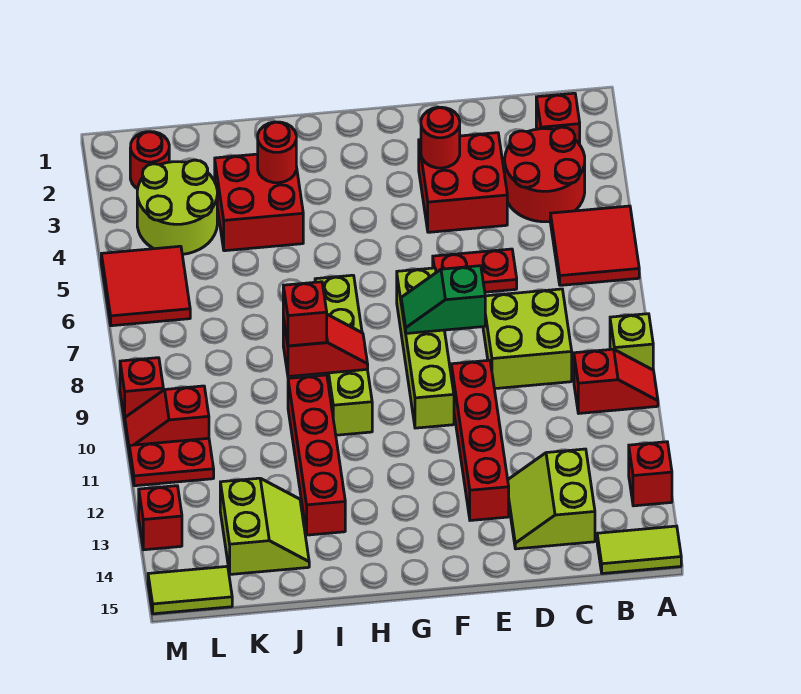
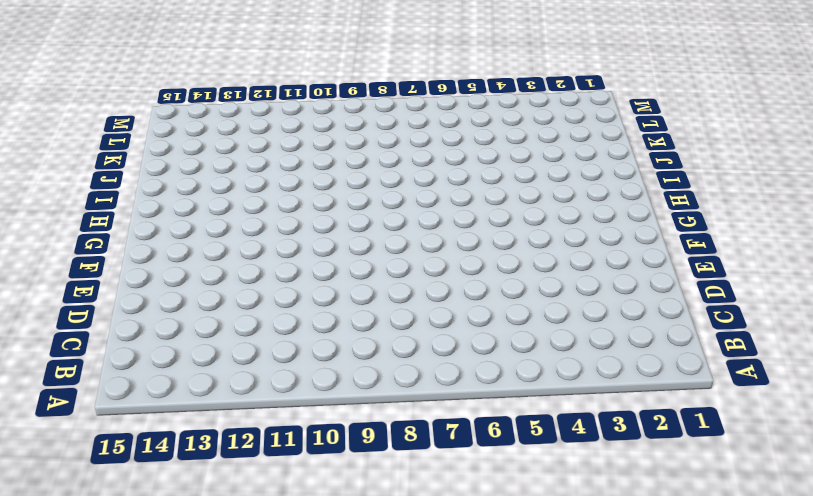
none -> red 2x2 tile [550,206,639,285]
none -> lime 1x1 brick [610,314,653,370]
none -> red 1x2 slope [574,349,658,413]
none -> red 1x1 brick [629,442,672,506]

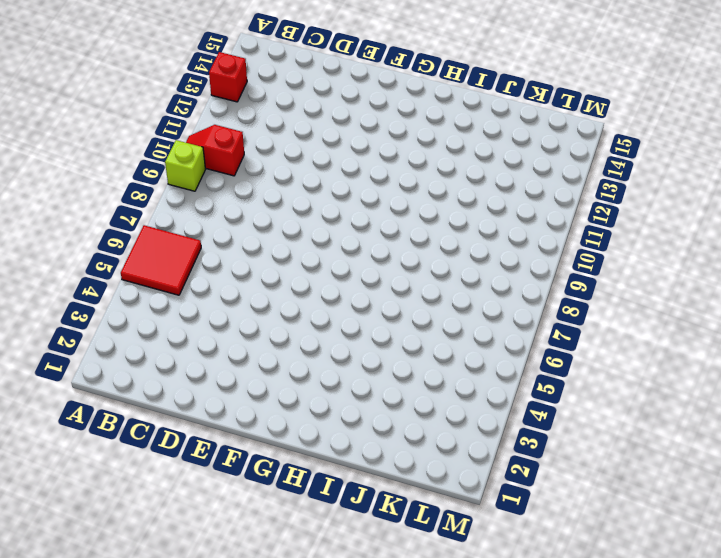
none -> lime 1x2 tile [597,526,681,574]
none -> red 1x1 brick [536,93,580,144]
none -> red 2x2 round brick [505,127,585,222]
none -> lime 2x2 brick [483,289,572,389]

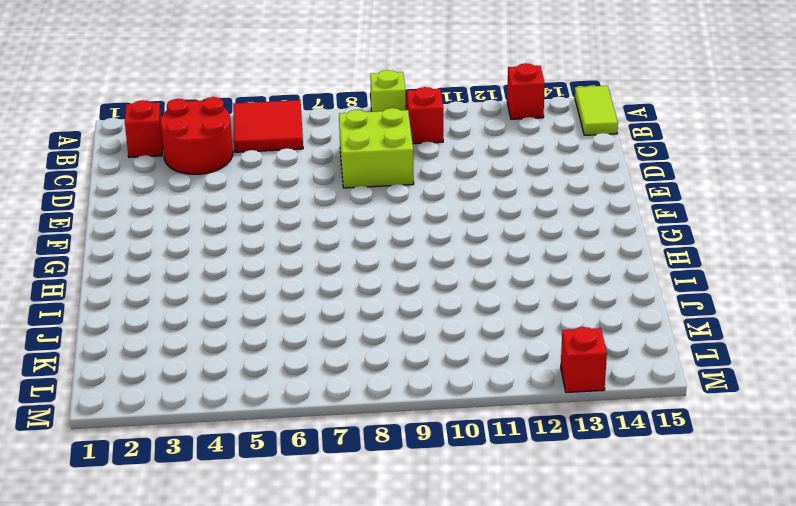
none -> lime 2x2 slope [508,449,595,549]
none -> red 2x2 brick [419,133,507,232]
none -> red 1x2 plate [433,249,517,292]
none -> red 1x4 brick [451,360,509,521]

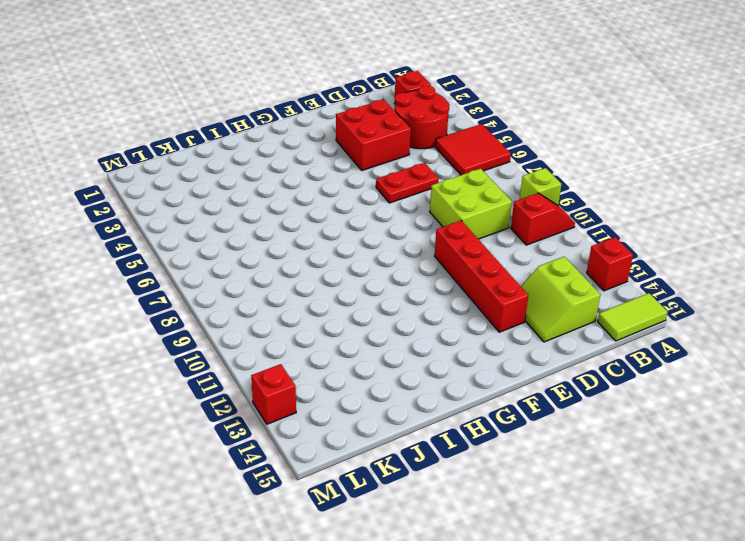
none -> lime 1x4 brick [397,268,454,428]
none -> lime 1x4 brick [315,275,372,435]
none -> red 2x2 brick [215,154,303,251]
none -> red 1x4 brick [288,375,345,535]

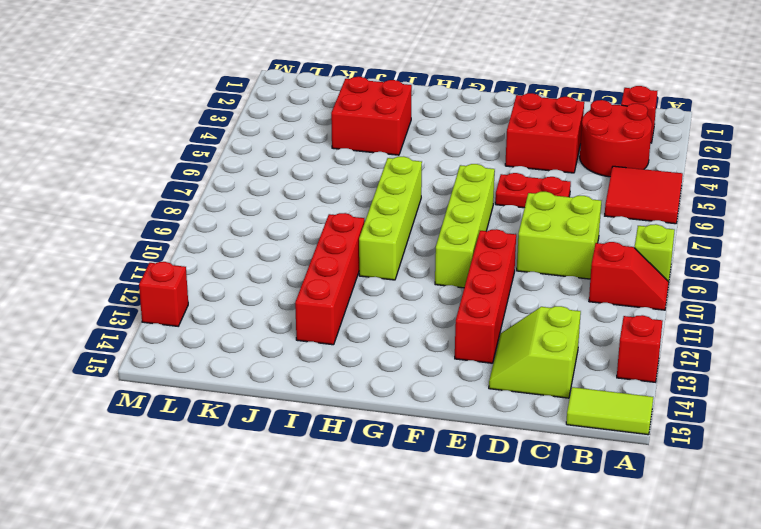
none -> lime 2x2 slope [220,478,309,574]
none -> lime 2x2 round brick [137,160,217,254]
none -> red 1x1 round brick [130,132,169,189]
none -> red 2x2 tile [101,246,190,326]

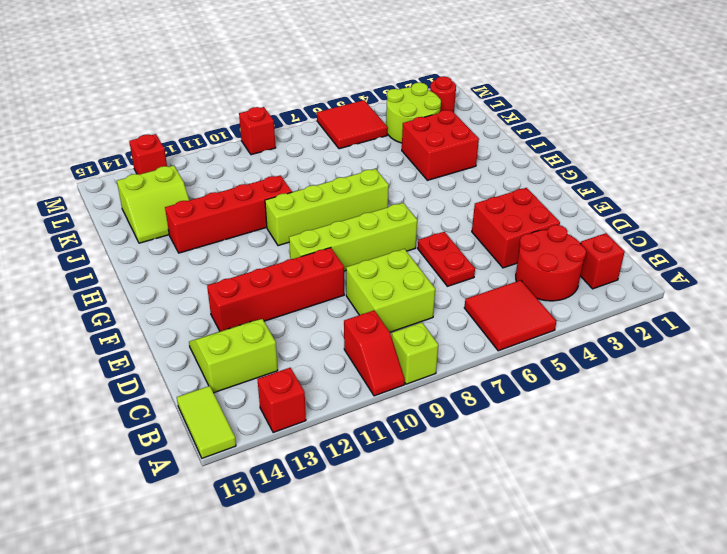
none -> red 1x2 slope [125,386,209,449]
none -> red 1x2 plate [129,438,214,486]
none -> lime 1x2 tile [148,566,232,614]
none -> red 1x1 round brick [421,107,460,168]

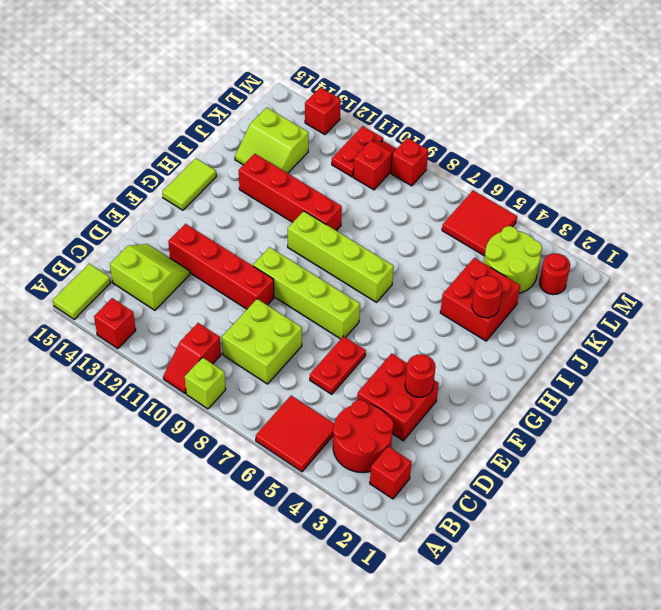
lime 1x2 tile [162,158,216,210] -> lime 1x2 tile moved to [148,566,232,614]
none -> green 1x2 slope [401,266,485,334]
none -> red 1x2 slope [283,314,368,377]
none -> red 1x1 brick [283,282,327,346]

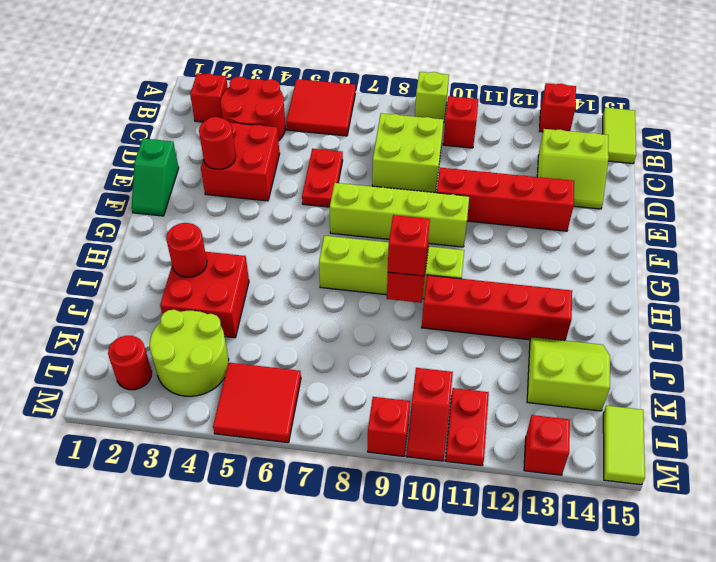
green 1x2 slope [132,138,179,216] -> green 1x2 slope moved to [401,266,485,334]

